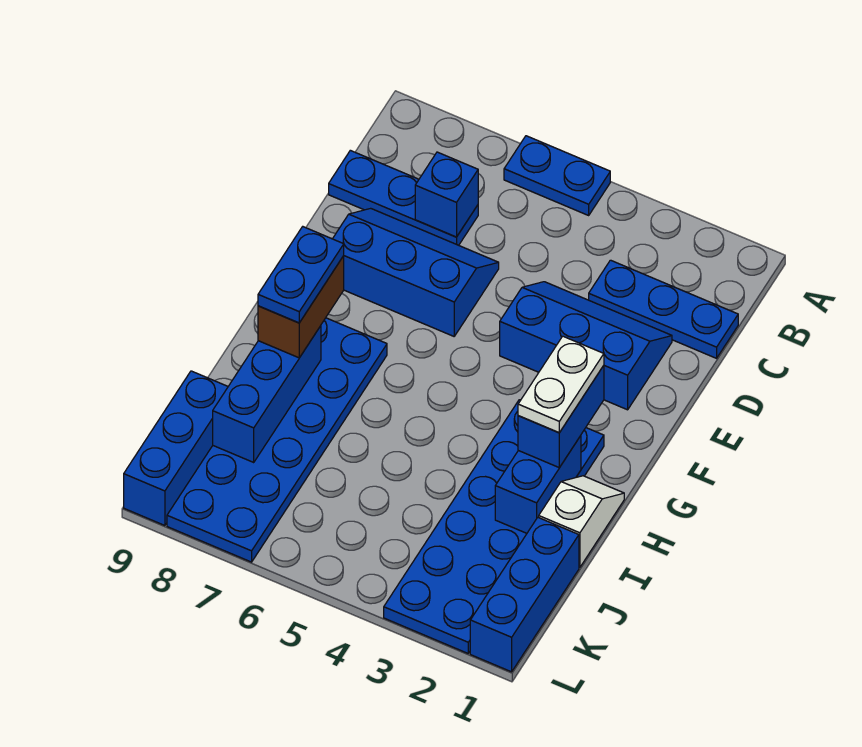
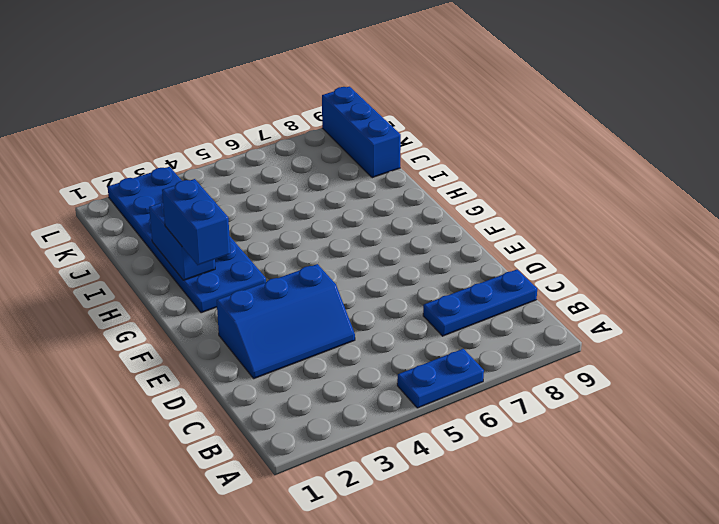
none -> blue 1x3 plate [589,260,738,358]
none -> blue 2x3 slope [333,208,499,336]
none -> blue 2x6 plate [167,318,387,562]

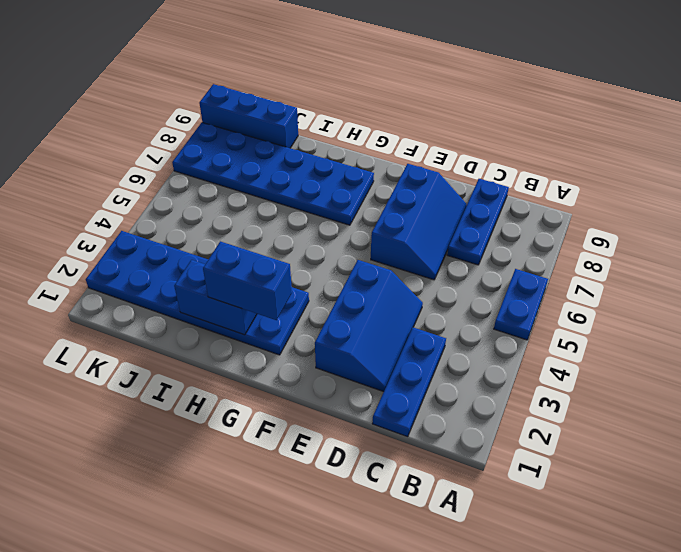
none -> white 1x2 slope [539,476,624,567]
none -> blue 1x3 brick [470,517,579,672]
none -> blue 1x1 brick [415,152,478,237]

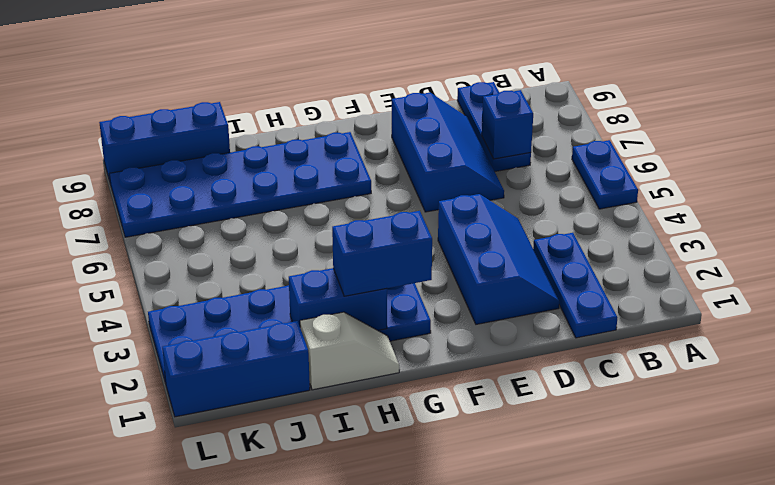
none -> blue 1x3 brick [213,326,321,462]
none -> brown 1x2 brick [258,256,344,358]
none -> white 1x2 plate [518,336,604,433]

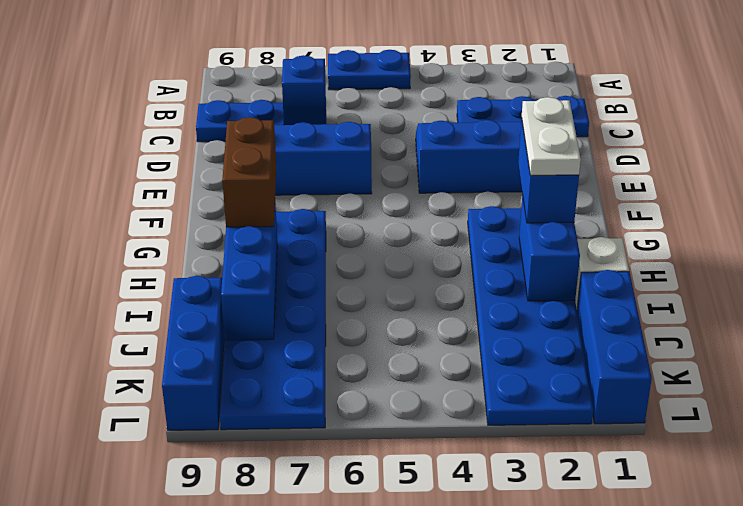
none -> blue 1x2 plate [258,227,344,323]

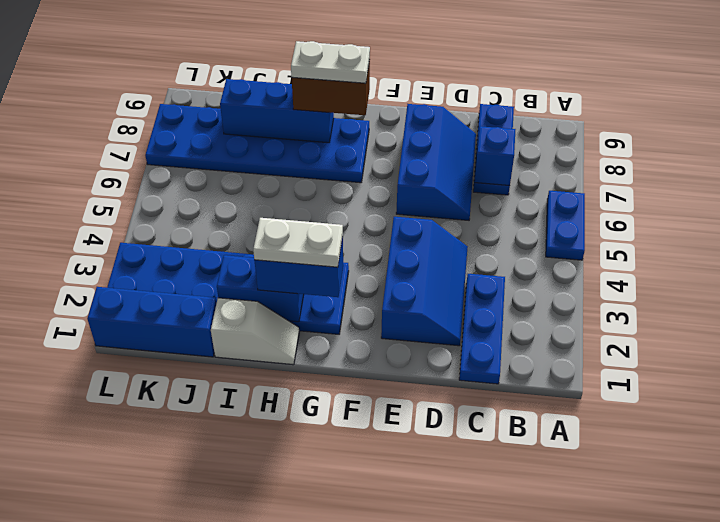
white 1x2 plate [291,41,370,83] -> blue 1x2 plate [258,227,344,323]
none -> blue 1x3 brick [124,371,228,526]

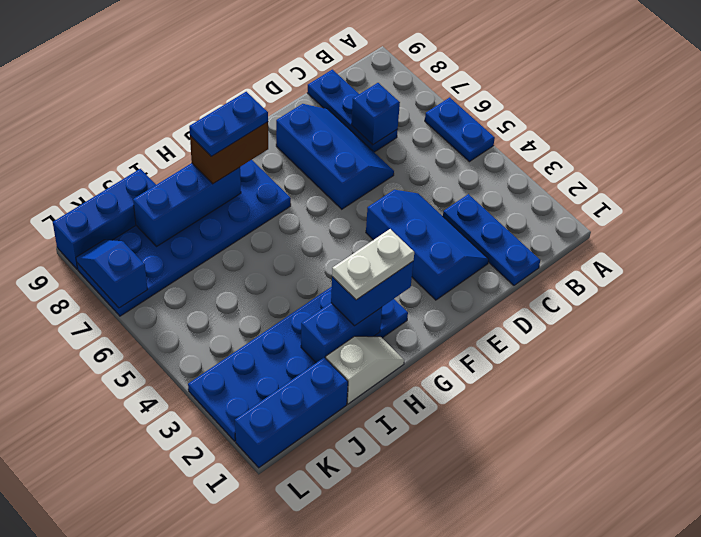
blue 1x2 slope [76,240,147,308] -> none

